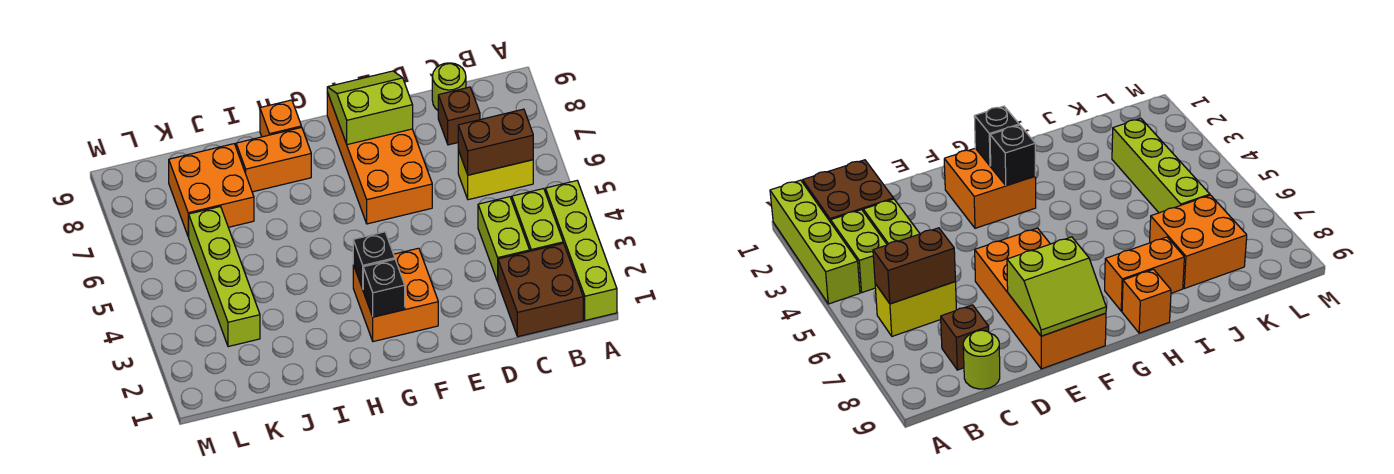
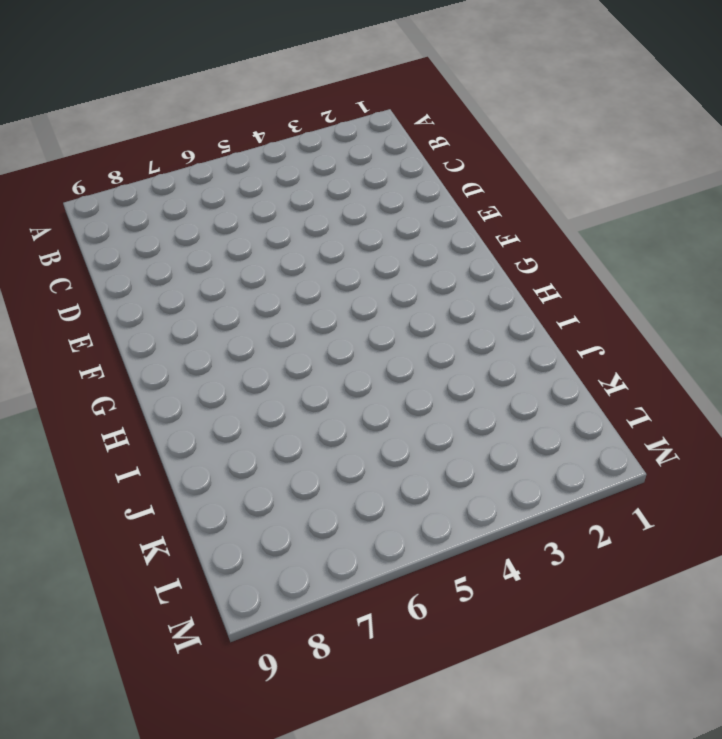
none -> lime 1x4 brick [546,181,617,320]
none -> brown 2x2 brick [498,243,583,337]
none -> lime 1x2 brick [512,189,563,251]

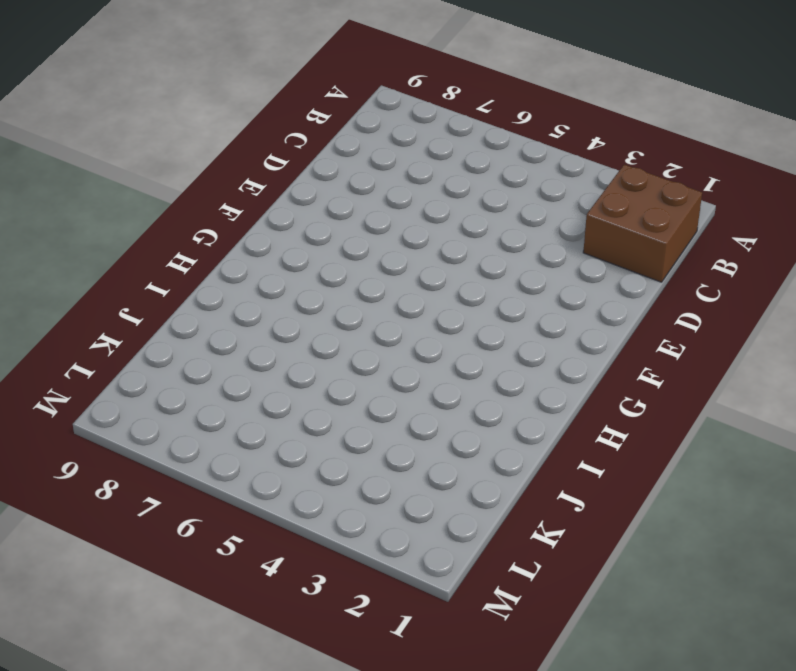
none -> lime 1x4 brick [546,181,617,320]
none -> lime 1x2 brick [512,189,563,251]
none -> yellow 1x2 brick [458,150,533,200]

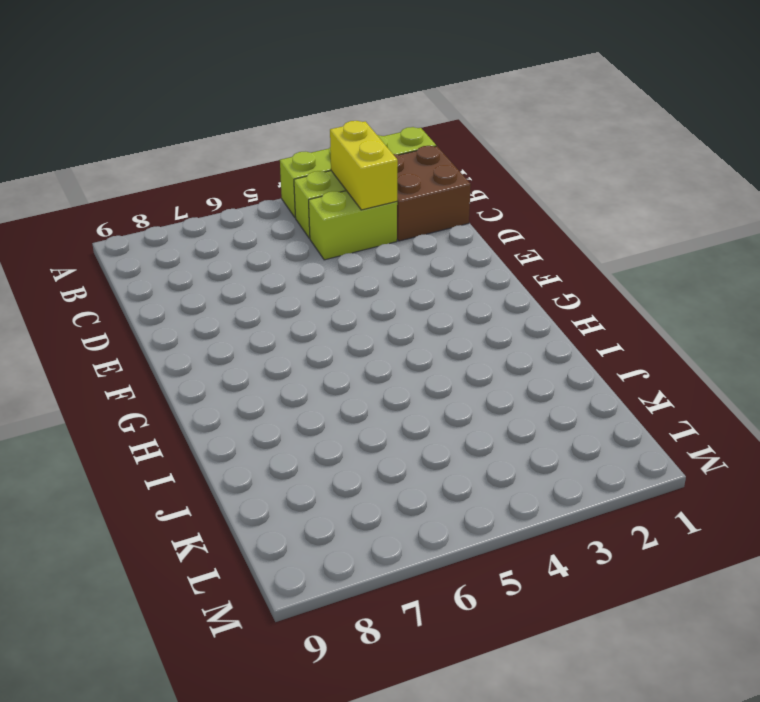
yellow 1x2 brick [330,121,398,210] -> yellow 1x2 brick moved to [458,150,533,200]
none -> brown 1x1 brick [438,87,480,145]
none -> lime 1x1 round brick [432,63,466,110]
none -> orange 2x4 brick [327,92,432,224]

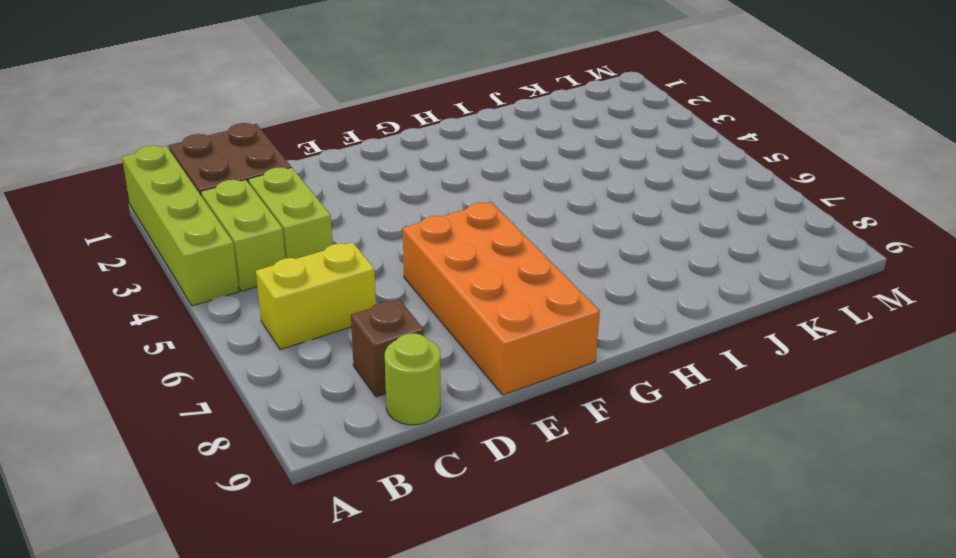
none -> orange 2x2 brick [353,248,438,342]
none -> orange 1x2 brick [236,127,311,192]
none -> orange 1x1 brick [260,100,301,137]

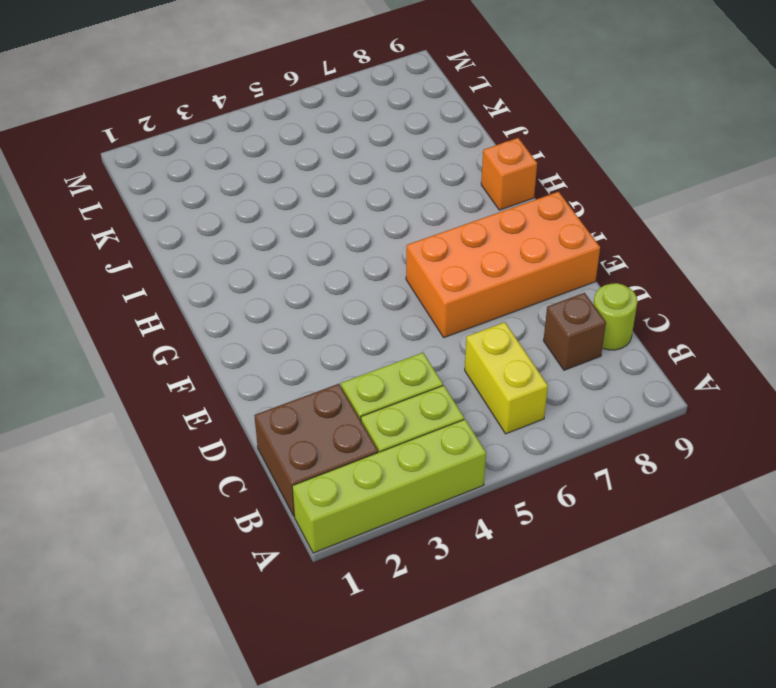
none -> orange 2x2 brick [353,248,438,342]
none -> orange 1x2 brick [236,127,311,192]
none -> orange 2x2 brick [169,144,254,237]

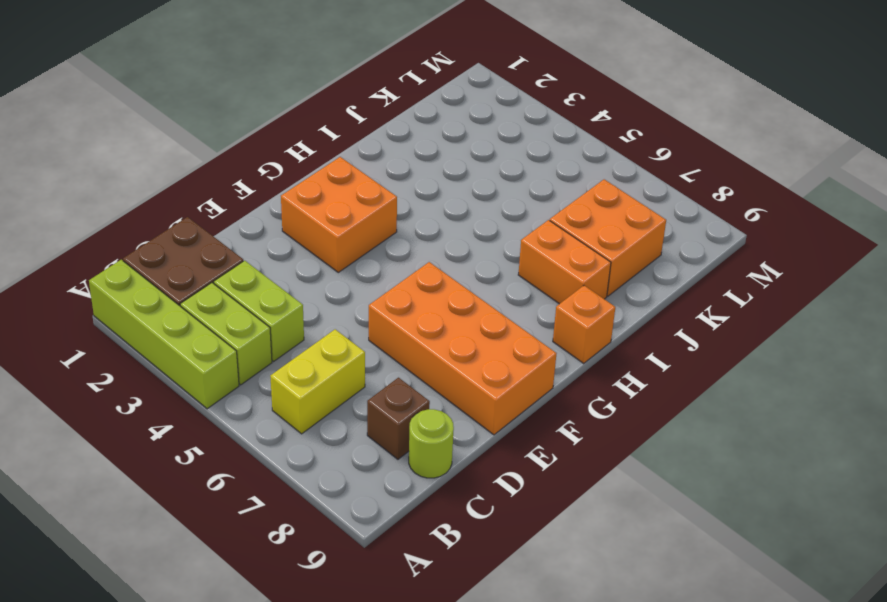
orange 1x2 brick [518,220,611,304] -> orange 1x2 brick turned to [236,127,311,192]
none -> lime 1x4 brick [189,207,260,347]
none -> brown 1x2 brick [458,109,533,175]
none -> lime 2x2 slope [327,71,413,145]

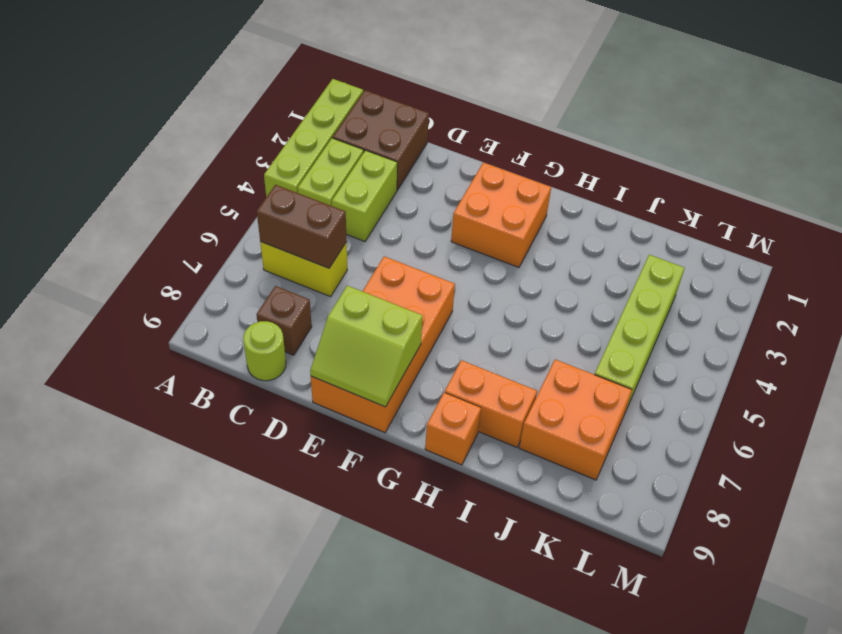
none -> black 1x1 brick [363,259,405,317]
none -> black 1x1 brick [353,232,395,289]

